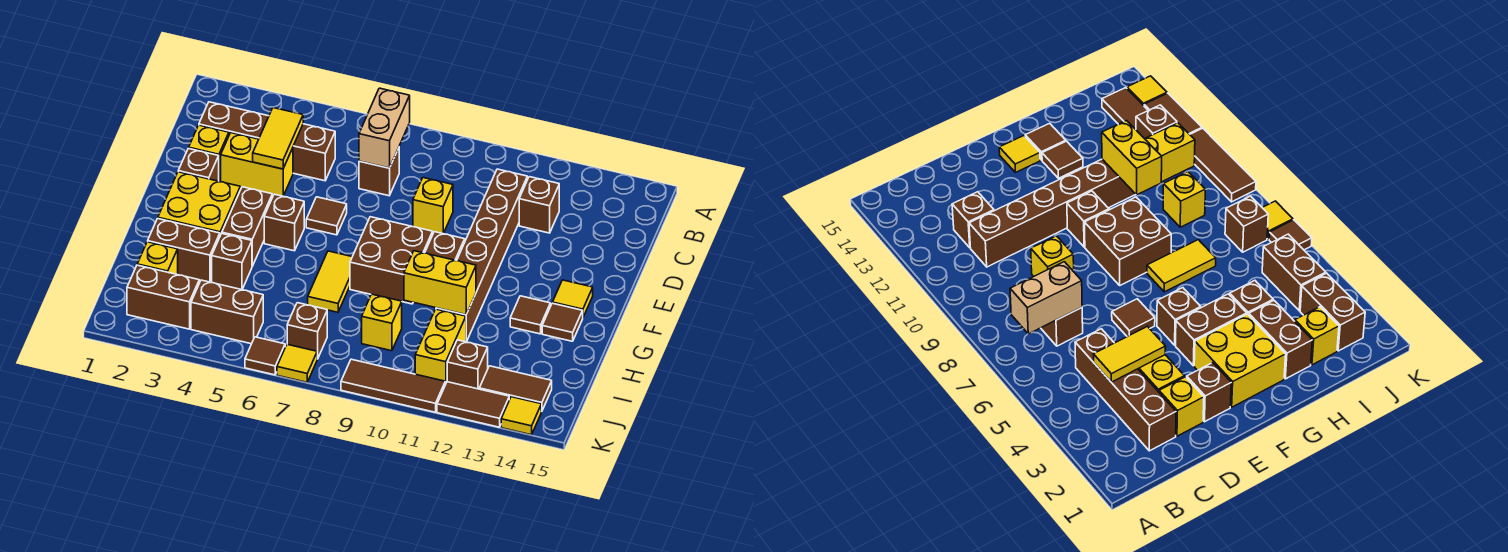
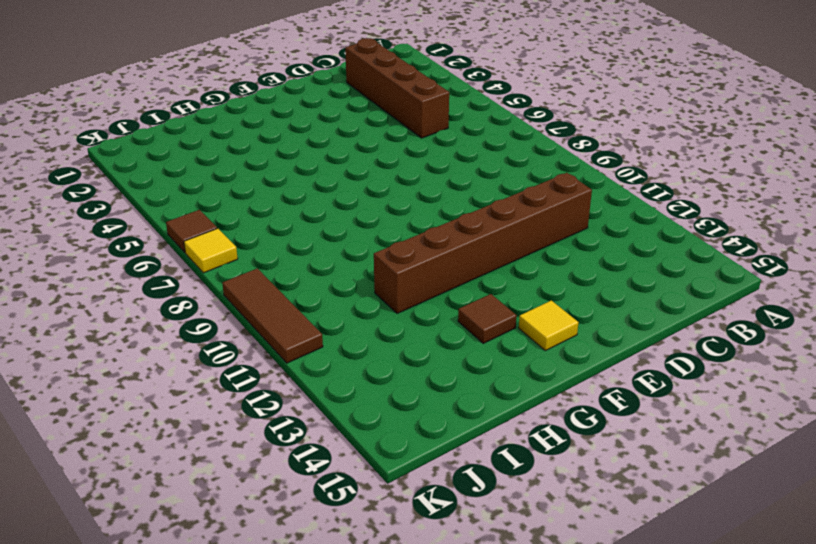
none -> brown 1x1 brick [359,148,399,196]
none -> brown 1x1 brick [519,177,559,233]
none -> yellow 1x1 brick [189,125,229,181]
none -> yellow 1x2 brick [221,133,293,196]

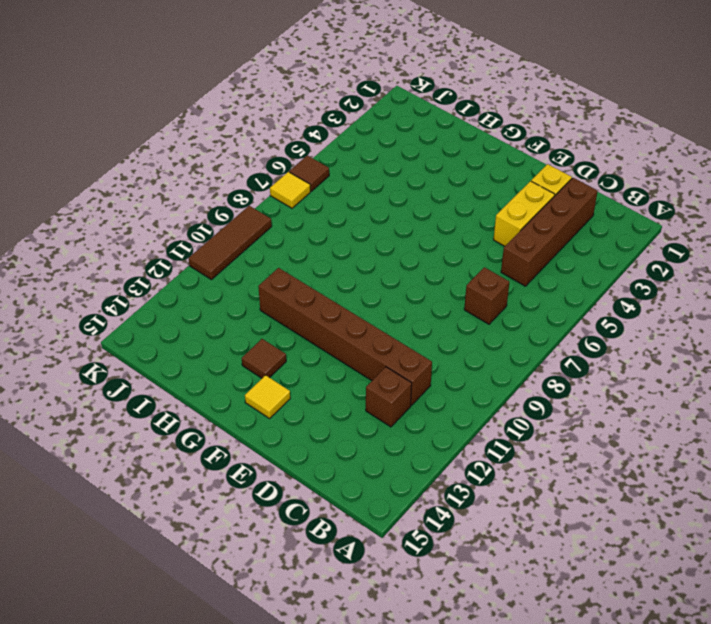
none -> yellow 1x1 brick [413,178,453,234]
none -> brown 1x1 brick [178,148,219,181]
none -> brown 1x1 tile [306,197,347,235]
none -> yellow 2x2 brick [158,172,240,235]

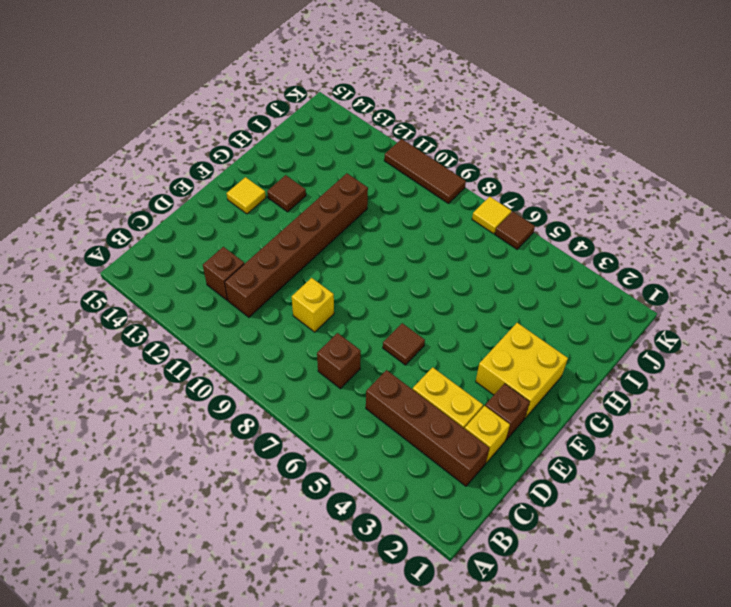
none -> brown 1x2 brick [222,187,272,266]
none -> brown 1x1 brick [264,194,304,251]
none -> brown 2x2 brick [350,217,433,304]
none -> brown 1x1 brick [425,232,465,261]

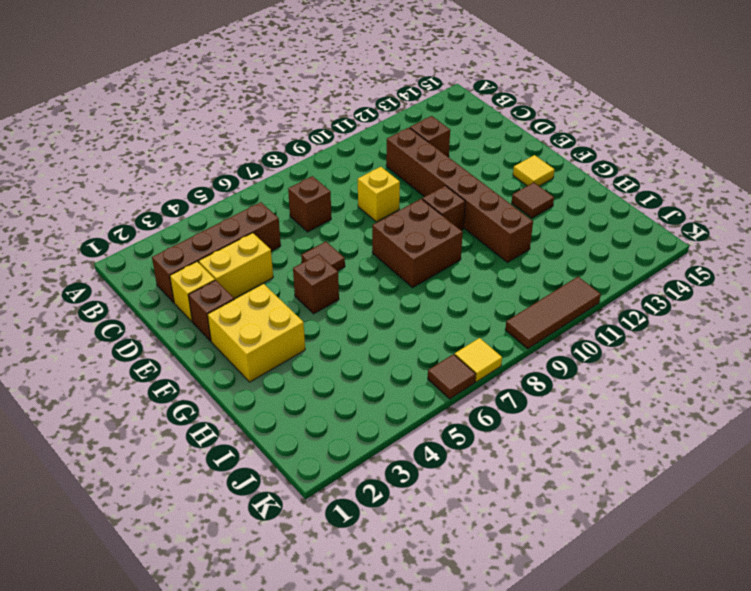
none -> brown 1x2 brick [222,187,272,266]
none -> yellow 1x2 tile [308,251,352,312]
none -> brown 1x1 tile [542,303,583,341]
none -> brown 1x2 brick [148,218,220,282]

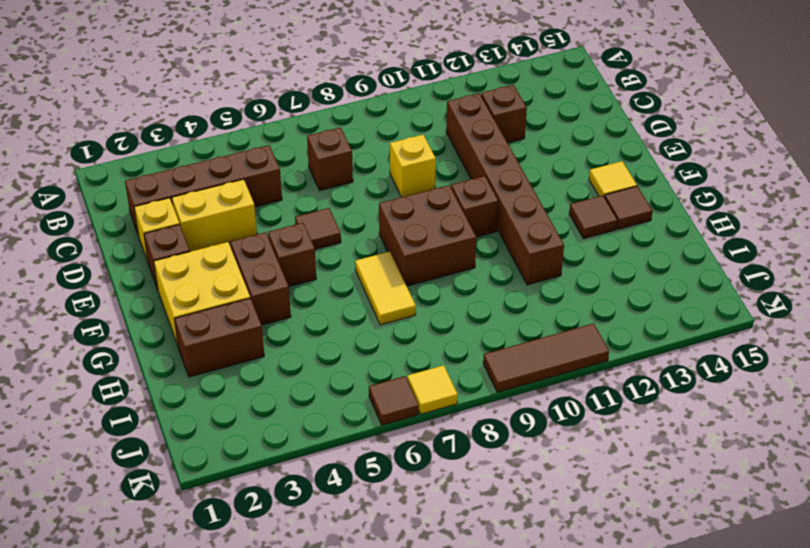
none -> brown 1x1 brick [212,234,252,290]
none -> yellow 1x1 brick [137,242,178,275]
none -> yellow 1x1 brick [362,294,402,351]
none -> yellow 1x2 brick [415,309,466,385]

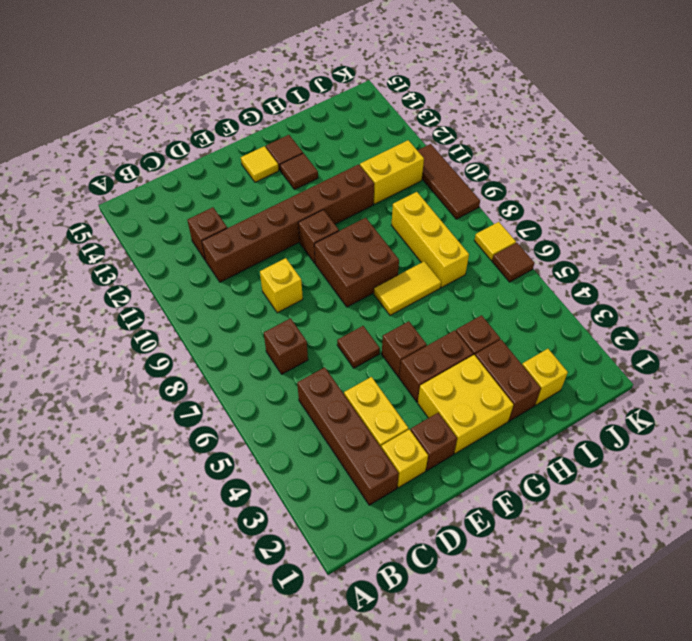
yellow 1x3 brick [391,192,469,287] -> yellow 1x1 brick [362,294,402,351]
none -> brown 1x2 brick [127,265,199,329]
none -> brown 1x2 brick [191,280,263,344]
none -> brown 1x1 brick [287,303,327,359]
none -> brown 1x1 brick [447,340,488,389]

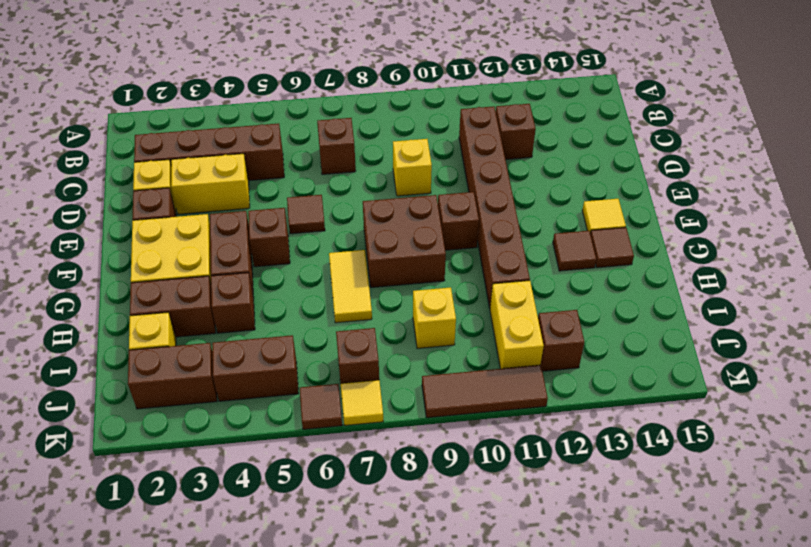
none -> brown 1x2 tile [479,366,552,411]
none -> brown 1x2 tile [437,382,509,427]
none -> yellow 1x1 tile [501,397,541,435]
none -> tan 1x2 brick [359,88,410,168]

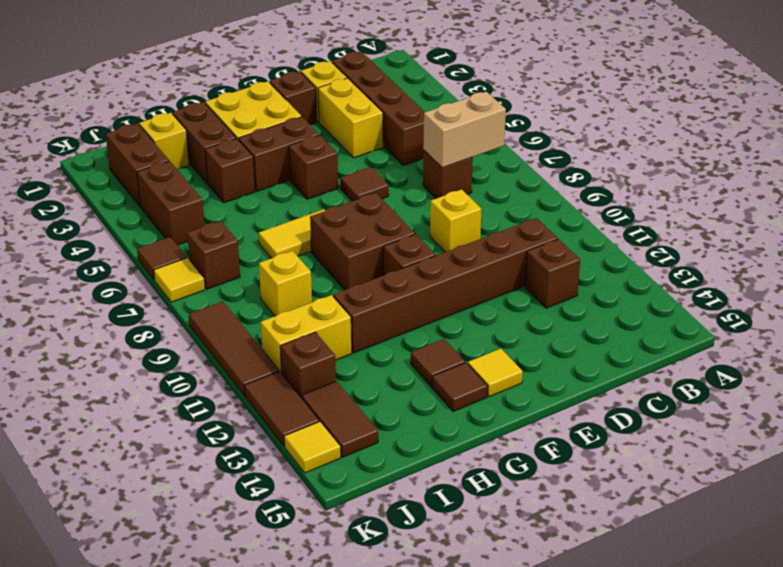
none -> yellow 1x2 tile [253,108,303,169]
none -> yellow 1x2 brick [404,251,476,315]

